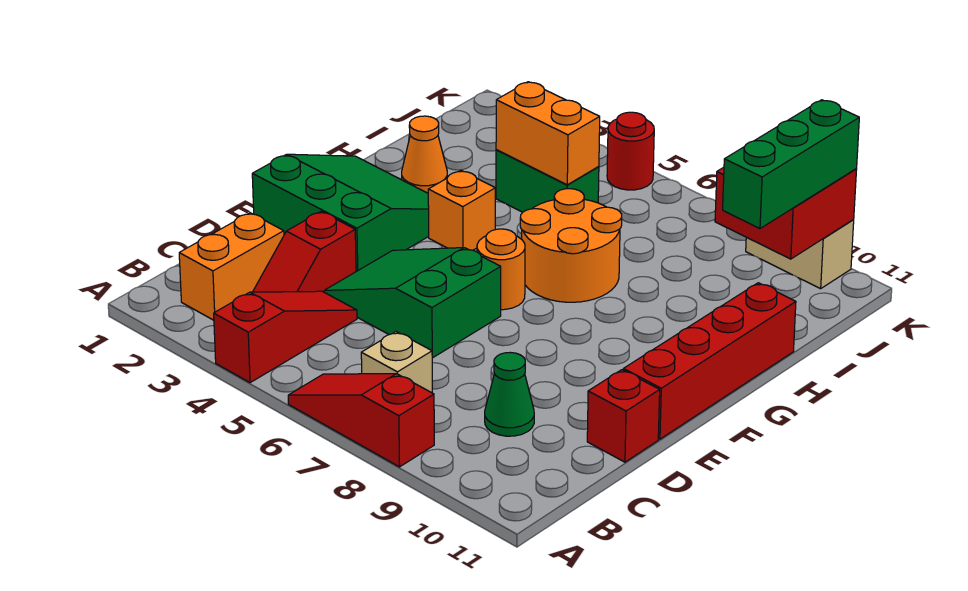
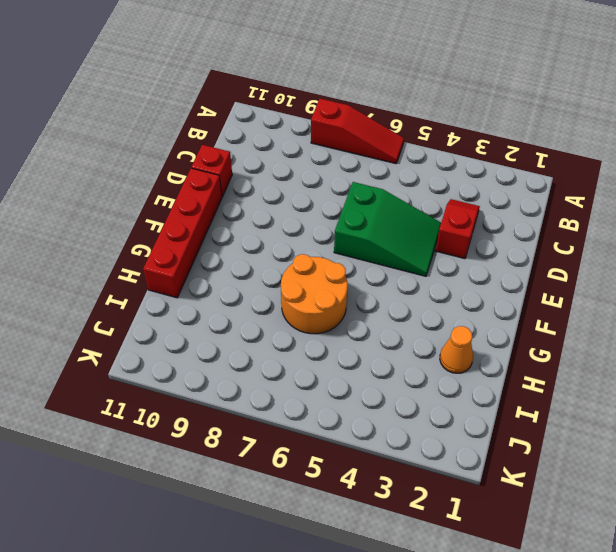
none -> red 1x3 slope [214,291,357,383]
none -> orange 1x2 brick [179,213,284,320]
none -> tan 1x1 brick [361,332,432,393]

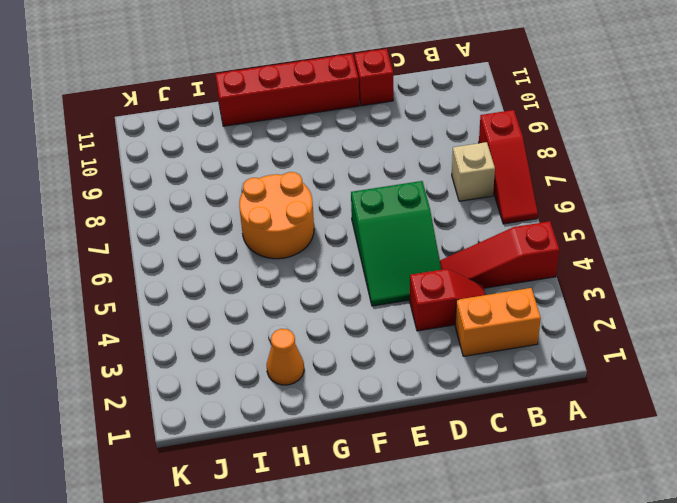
none -> green 1x1 cone [485,352,534,436]
none -> green 3x3 slope [252,154,429,272]
none -> orange 1x1 round brick [477,229,525,310]

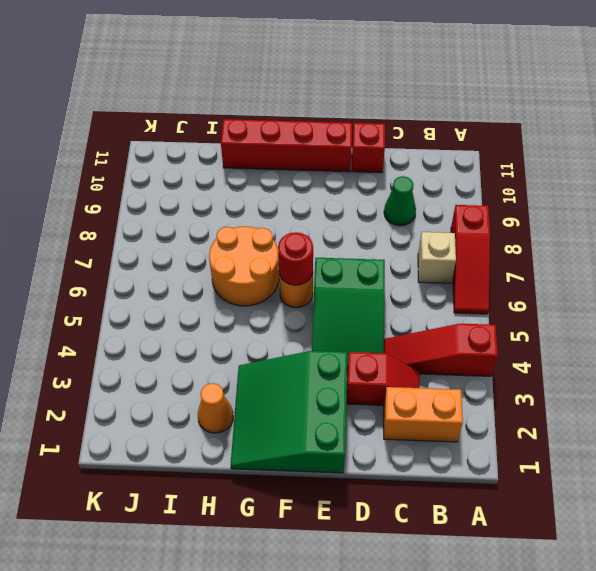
red 1x1 round brick [278,232,313,285] -> red 1x1 round brick moved to [607,112,654,190]
none -> orange 1x1 brick [428,170,495,250]
none -> green 1x2 brick [496,150,599,212]
none -> tan 1x2 brick [746,220,854,289]

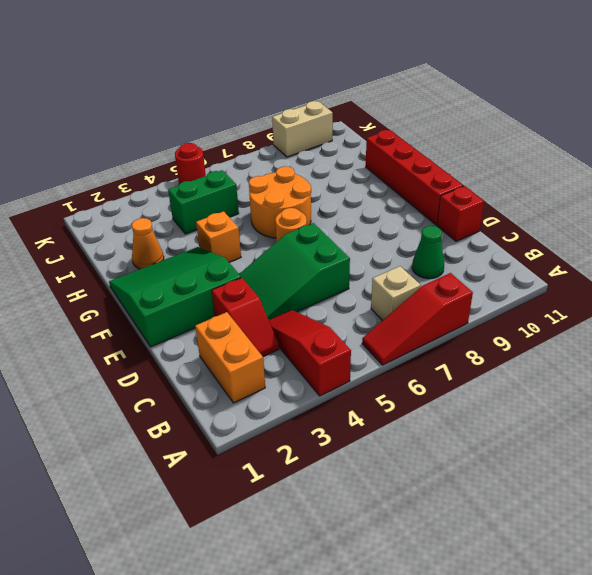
none -> orange 1x2 brick [496,82,600,185]
none -> red 2x2 brick [715,167,857,259]
none -> green 1x3 brick [723,100,859,229]

